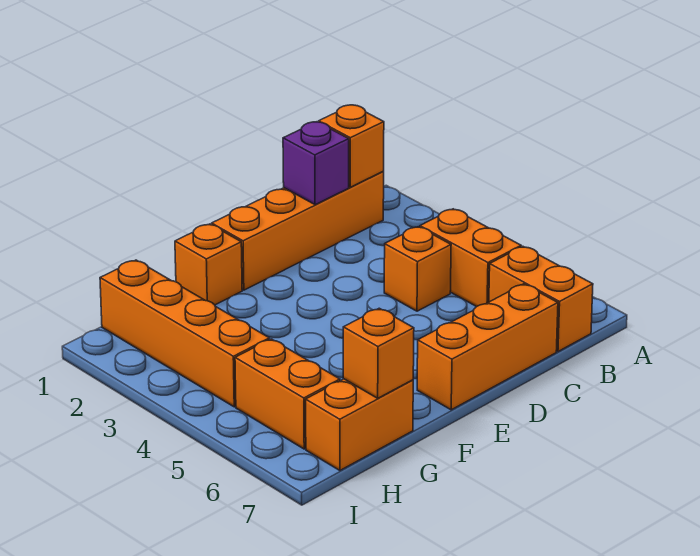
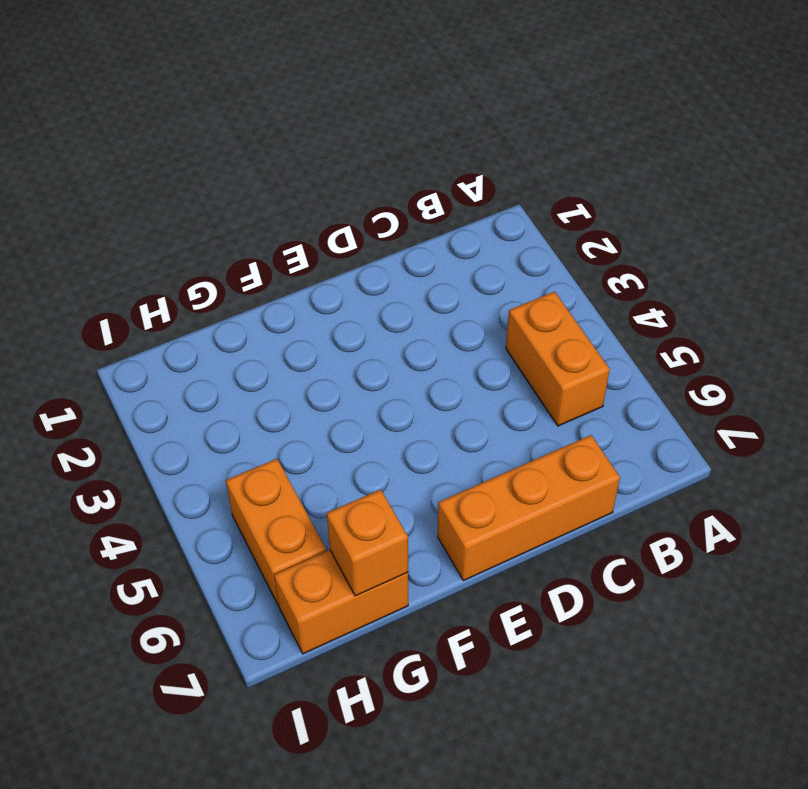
none -> orange 1x4 brick [212,172,384,290]
none -> orange 1x2 brick [489,246,593,352]
none -> orange 1x1 brick [384,227,451,311]

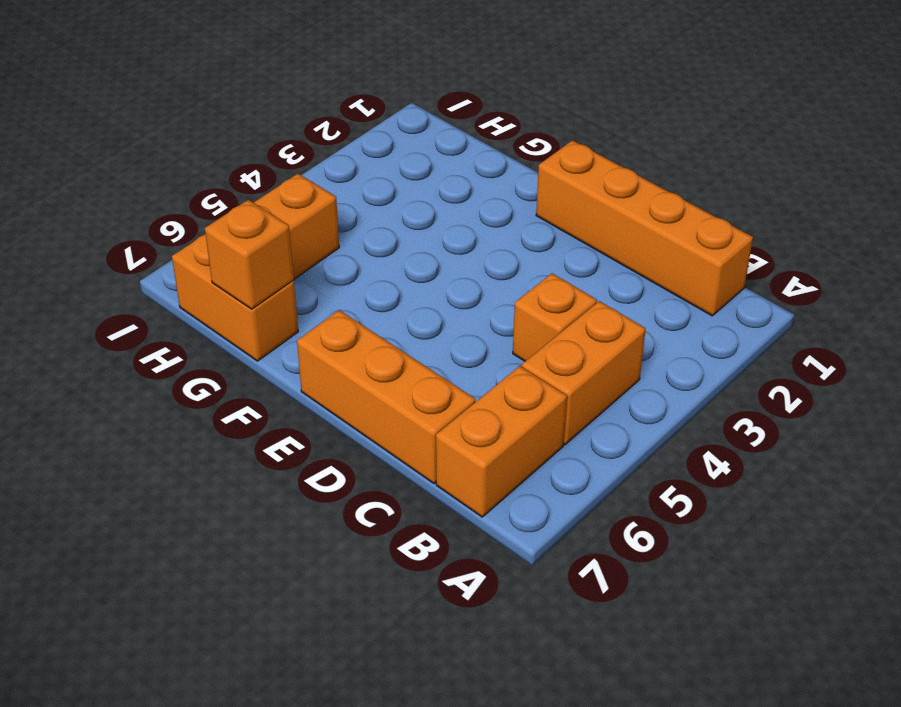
none -> orange 1x1 brick [175,224,242,305]
none -> orange 1x4 brick [100,260,269,407]
none -> orange 1x1 brick [319,105,384,187]

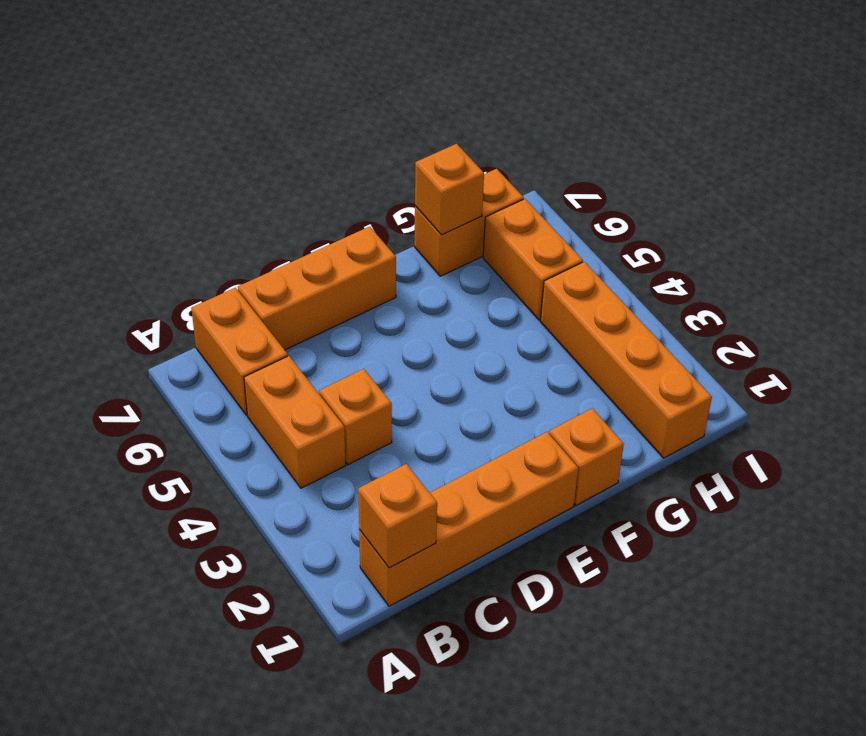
none -> purple 1x1 brick [283,122,349,205]

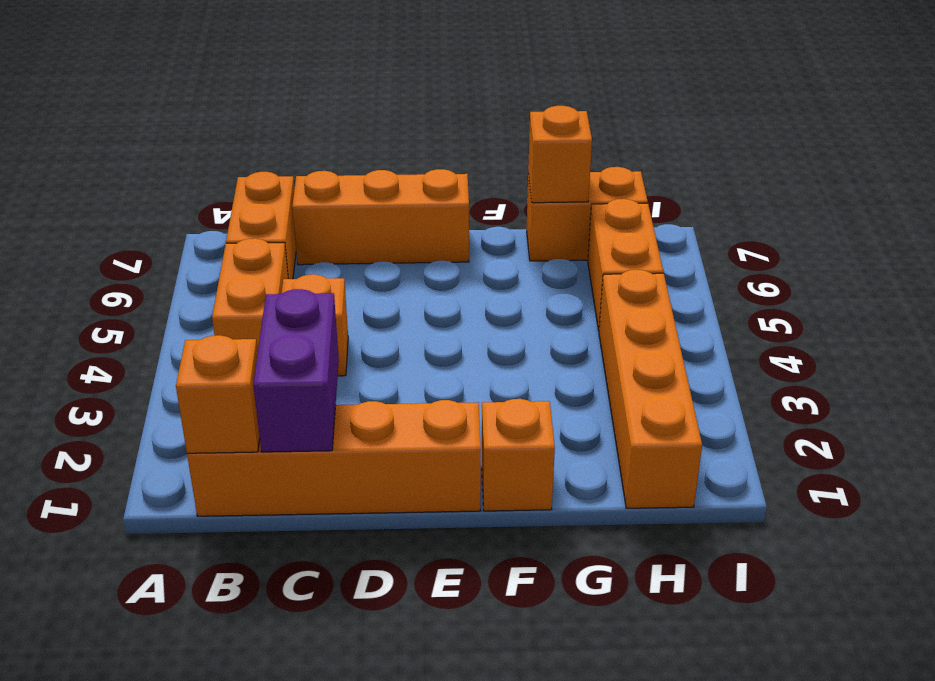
purple 1x2 brick [253,289,339,452] -> purple 1x1 brick [283,122,349,205]

